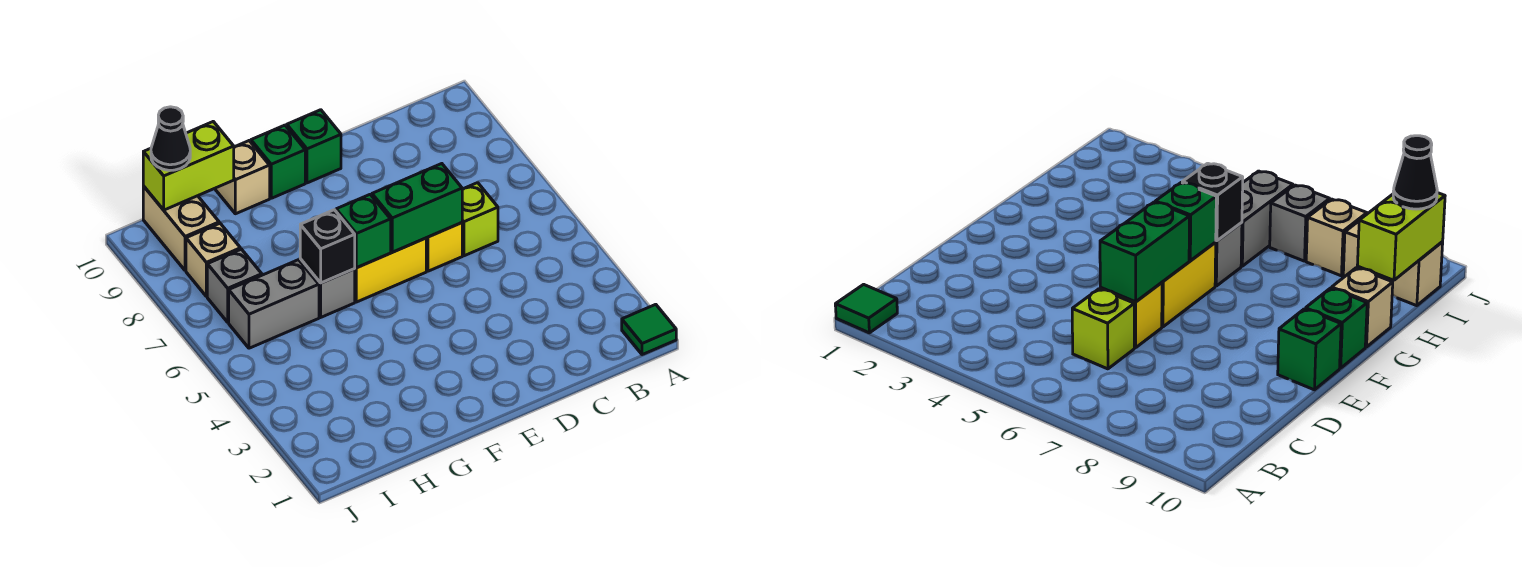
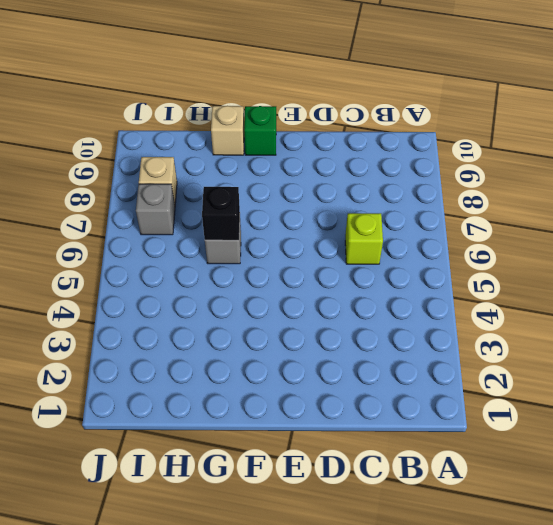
none -> green 1x1 tile [622,304,676,355]
none -> yellow 1x1 brick [426,223,462,271]
none -> yellow 1x2 brick [355,238,426,302]

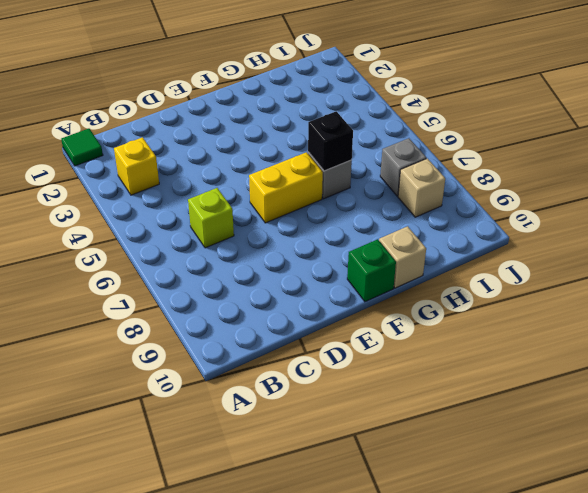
yellow 1x1 brick [114,137,159,195] -> yellow 1x1 brick moved to [426,223,462,271]
none -> green 1x1 brick [287,110,341,183]
none -> grey 1x2 brick [229,260,319,348]
none -> tan 1x2 brick [143,186,219,271]

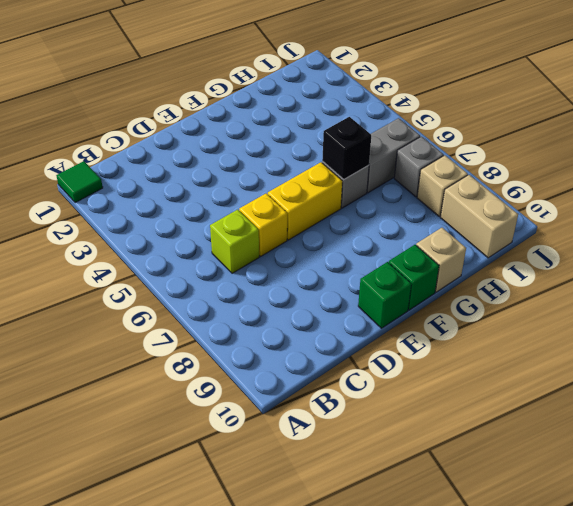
none -> green 1x2 brick [372,164,462,252]
none -> green 1x1 brick [336,195,391,268]
none -> lime 1x2 brick [143,122,234,210]

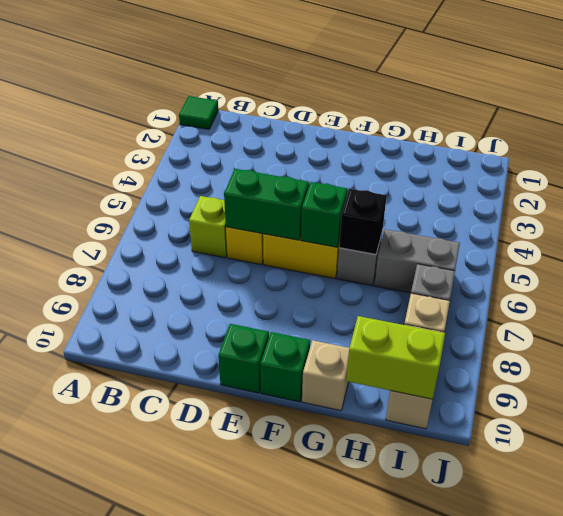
none -> black 1x1 cone [151,107,190,170]

